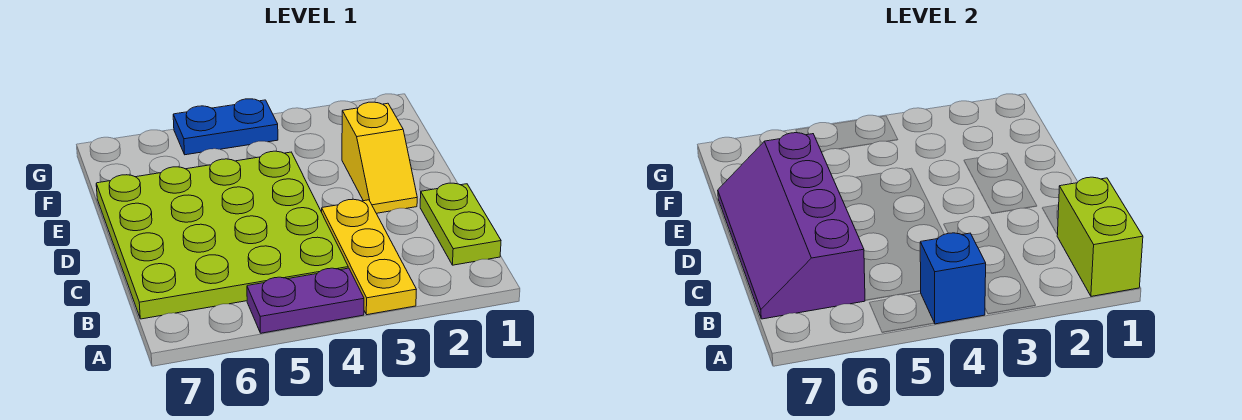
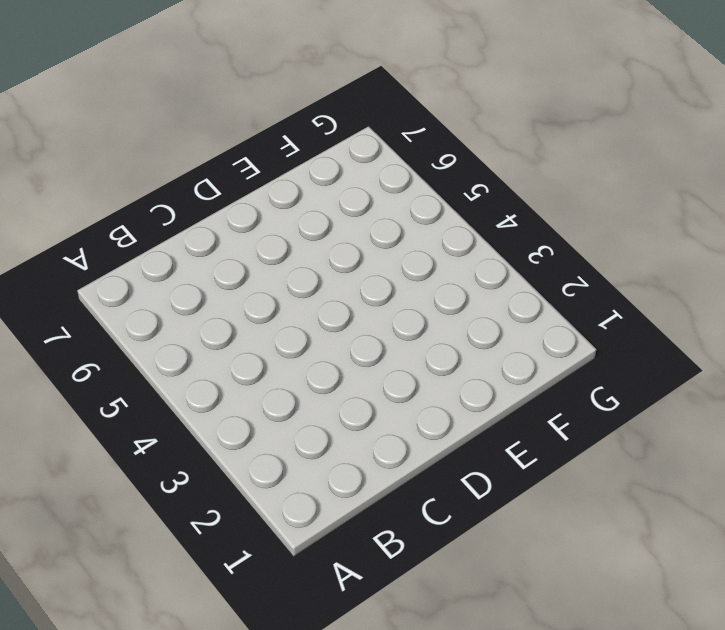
none -> yellow 1x3 plate [322,199,416,315]
none -> purple 1x2 plate [247,268,364,333]

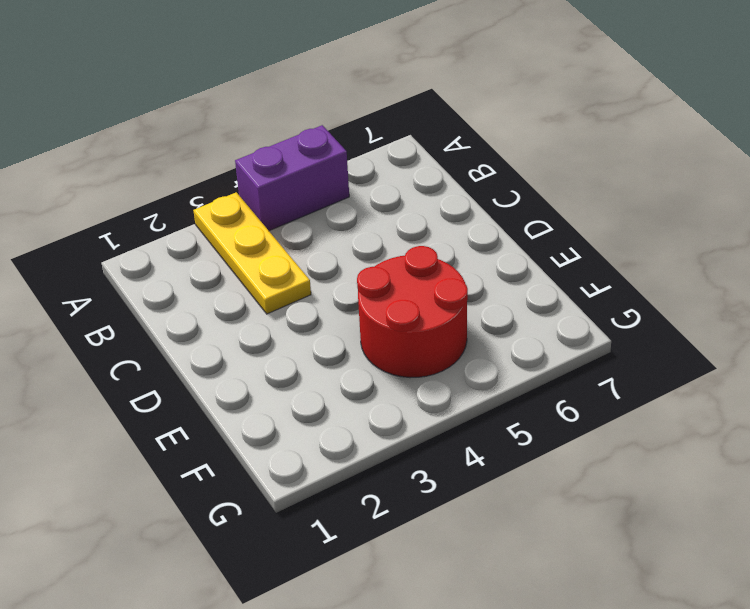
purple 1x2 brick [235,125,349,231] -> purple 1x2 plate [247,268,364,333]
red 2x2 round brick [357,246,468,378] -> lime 4x4 plate [96,151,348,319]
none -> lime 1x2 plate [420,183,501,265]
none -> yellow 1x2 slope [342,102,417,213]

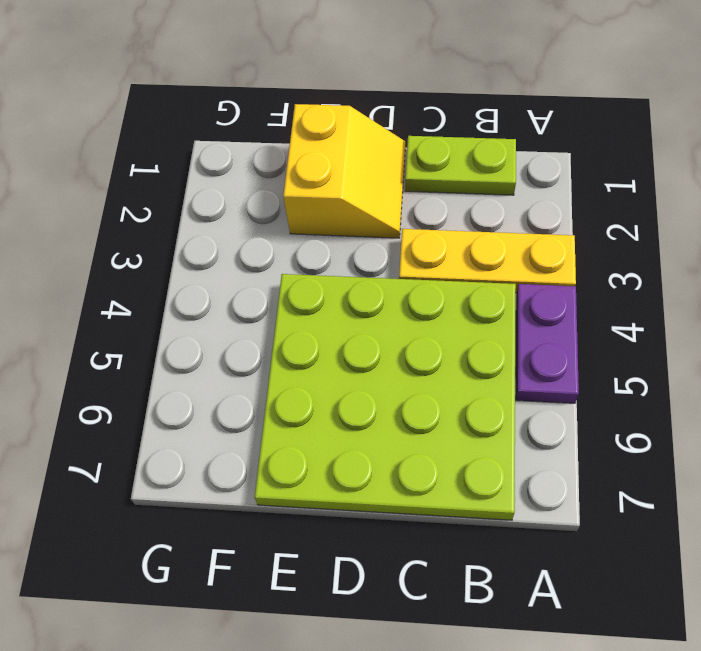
yellow 2x2 slope [283,104,405,238] -> yellow 1x2 slope [342,102,417,213]
none -> blue 1x2 plate [173,99,278,155]
none -> lime 1x2 brick [1057,177,1143,296]

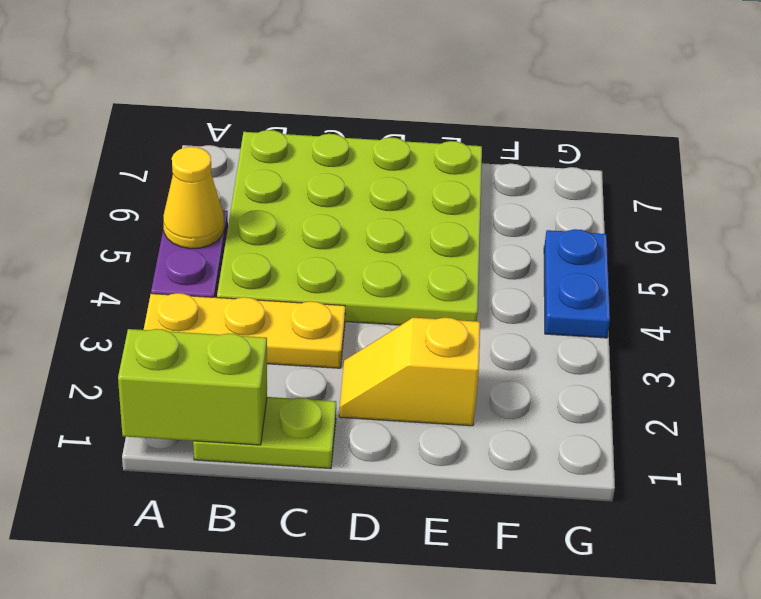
yellow 1x1 cone [163,147,224,249] -> none
none -> blue 1x1 brick [920,233,986,324]
none -> purple 2x4 slope [718,133,865,319]

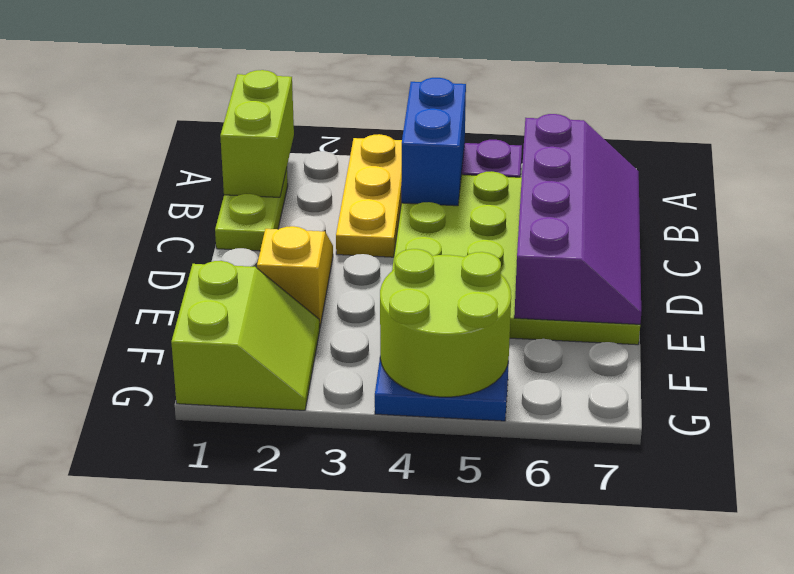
blue 1x2 brick [401,78,466,206] -> blue 1x1 brick [920,233,986,324]
lime 2x2 slope [171,261,320,410] -> none
lime 2x2 round brick [380,249,511,397] -> none

